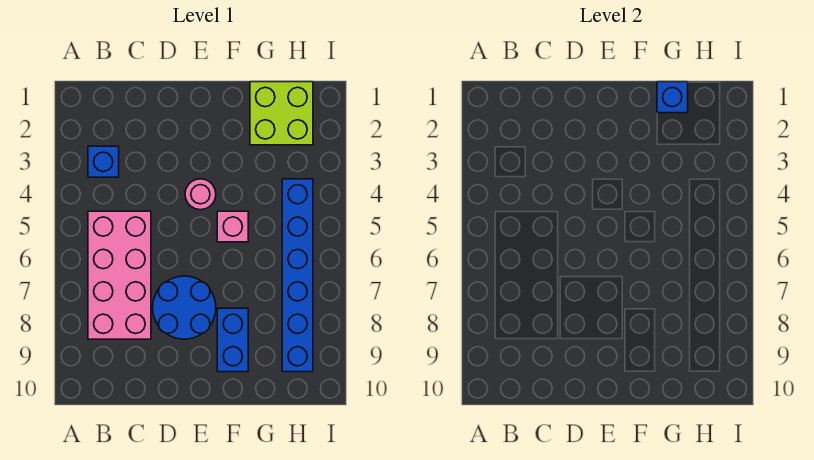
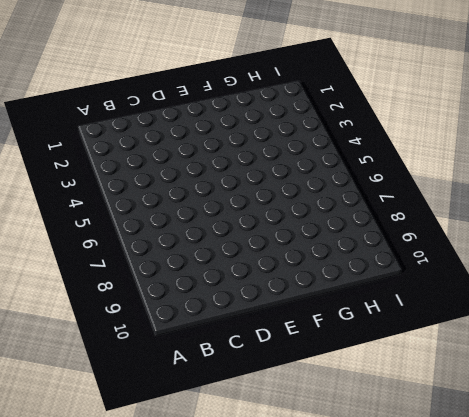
none -> blue 1x1 brick [88,146,119,177]
none -> pink 2x4 brick [88,211,151,339]

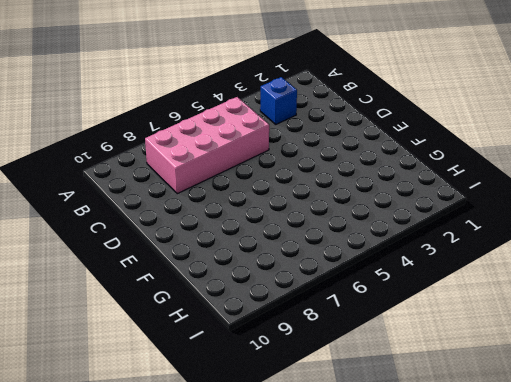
none -> blue 2x2 round brick [153,276,216,339]
none -> pink 1x1 round brick [185,179,216,210]

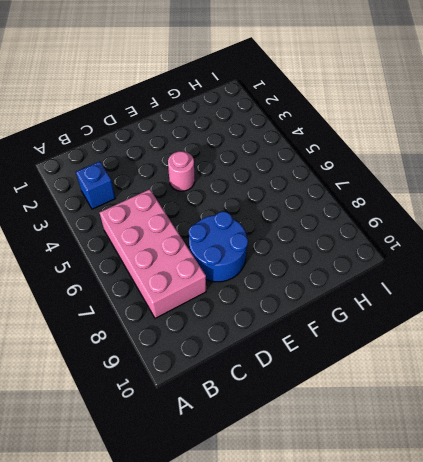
none -> pink 1x1 brick [217,211,248,242]
none -> blue 1x2 brick [217,308,248,372]

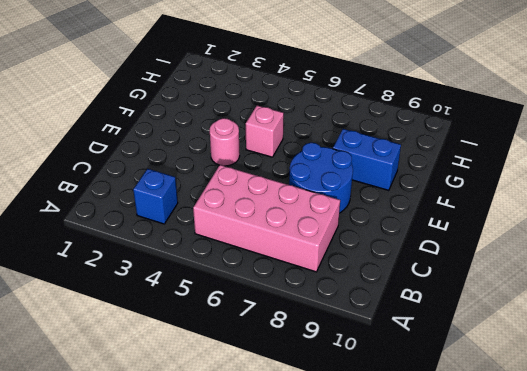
none -> lime 2x2 brick [250,82,313,145]
none -> blue 1x6 brick [282,179,313,372]

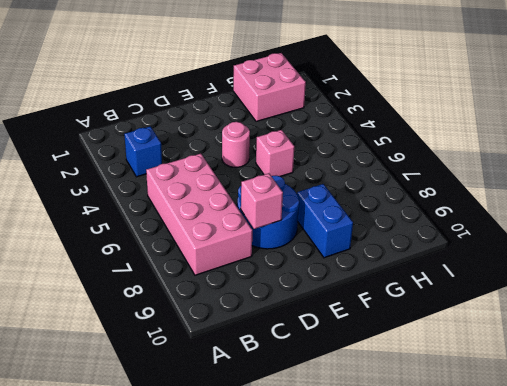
pink 1x1 brick [241,173,283,229] -> none
pink 2x2 brick [233,53,306,122] -> lime 2x2 brick [250,82,313,145]
none -> blue 1x6 brick [282,179,313,372]
none -> blue 1x1 brick [657,82,688,113]

